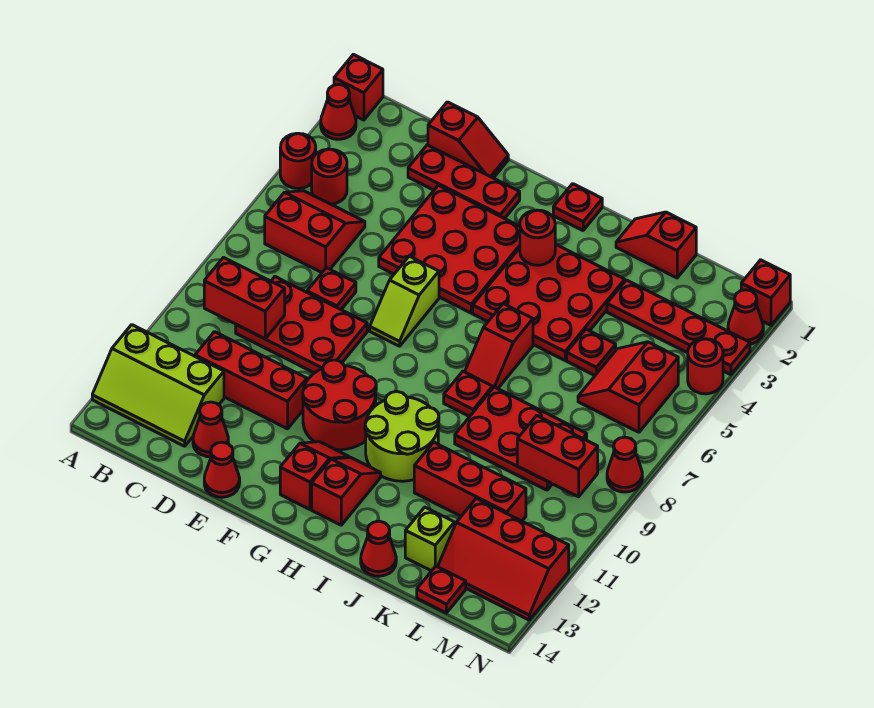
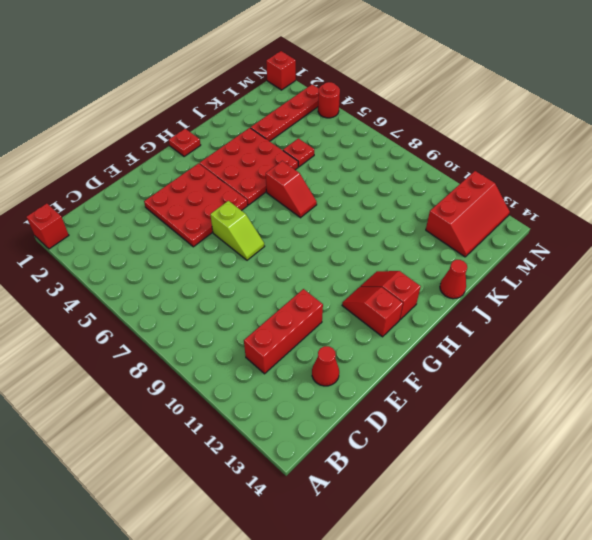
none -> red 1x1 cone [321,85,356,139]
none -> red 1x1 round brick [280,133,316,189]
none -> lime 2x3 slope [92,325,224,446]
none -> red 1x1 round brick [312,149,347,204]

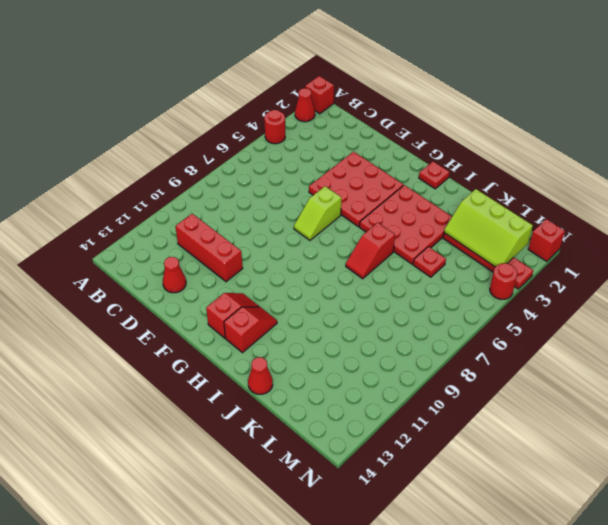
lime 2x3 slope [444,189,533,267] -> lime 2x3 slope moved to [92,325,224,446]
none -> red 1x1 round brick [312,149,347,204]
none -> red 2x2 slope [265,191,365,272]
none -> red 2x3 plate [236,277,367,373]
none -> red 1x2 slope [428,102,508,178]

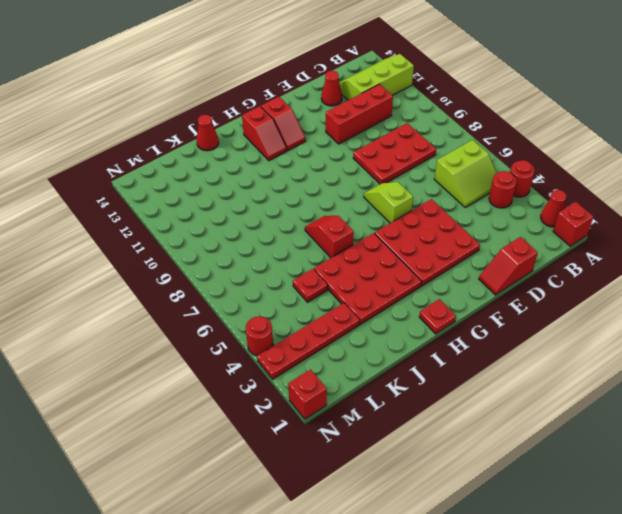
lime 2x2 slope [434,140,497,207] -> red 2x2 slope [265,191,365,272]
none -> red 1x3 plate [408,145,520,219]
none -> red 1x1 plate [307,268,356,309]
none -> red 1x1 cone [204,442,240,497]
none -> red 2x2 round brick [303,360,376,450]

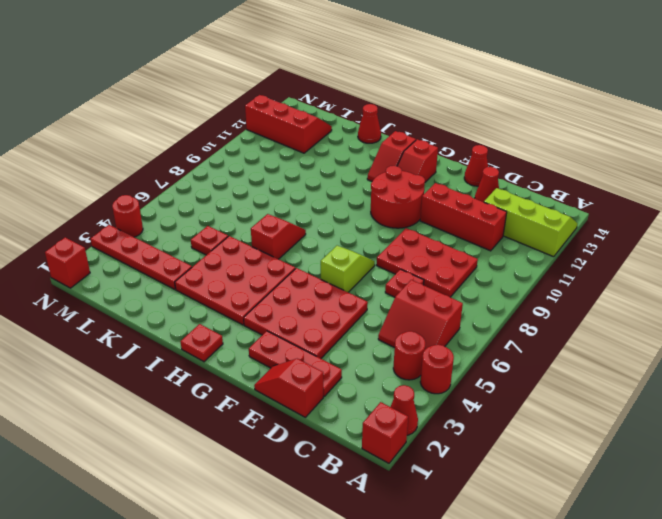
none -> lime 2x2 round brick [365,391,439,481]
none -> red 1x1 plate [444,371,493,417]
none -> red 1x2 slope [616,212,696,278]
none -> red 2x3 plate [455,387,587,490]

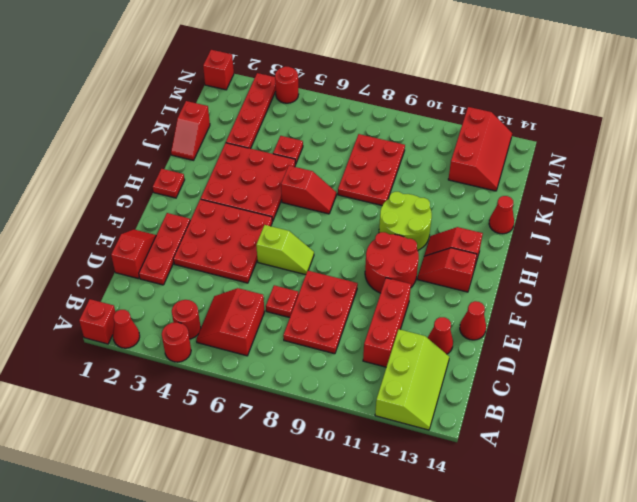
none -> red 1x1 plate [444,371,493,417]
none -> red 1x3 brick [414,442,526,521]
none -> lime 1x1 brick [405,507,454,571]
none -> red 2x2 slope [578,342,678,432]

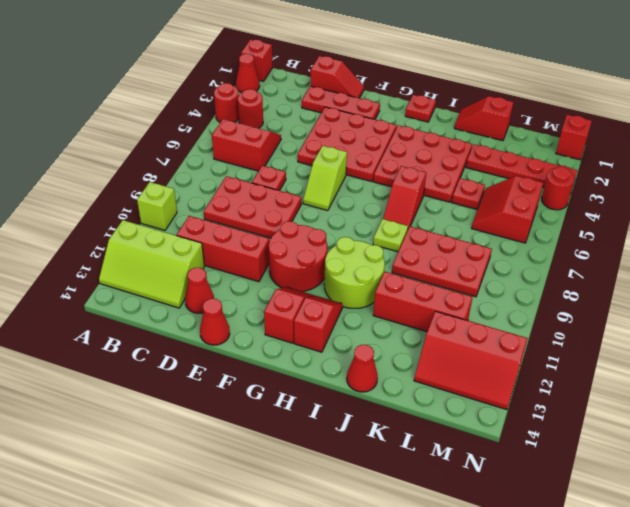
lime 1x1 brick [137,182,177,230] -> lime 1x1 brick moved to [405,507,454,571]
lime 1x1 plate [373,219,408,252] -> red 1x1 plate [444,371,493,417]
none -> red 1x1 plate [417,566,466,613]
none -> red 1x1 cone [728,290,763,344]
none -> red 1x1 cone [607,437,642,492]
none -> red 1x2 brick [204,258,285,339]

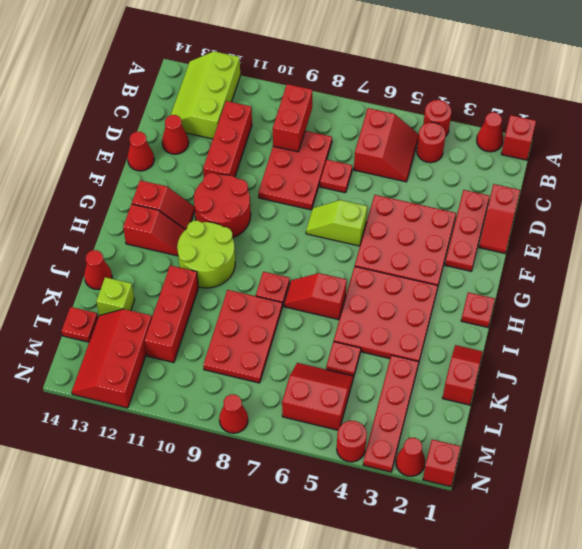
none -> red 1x1 round brick [520,210,555,265]
none -> red 1x2 brick [517,416,598,497]

